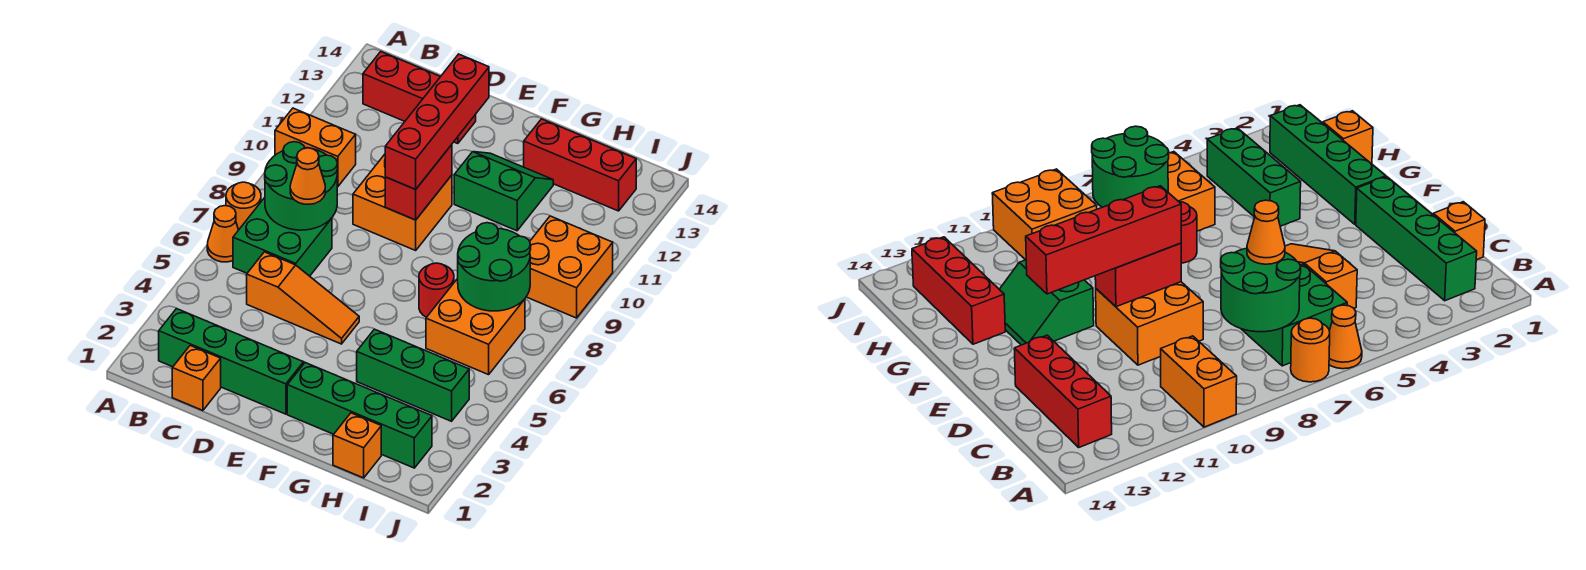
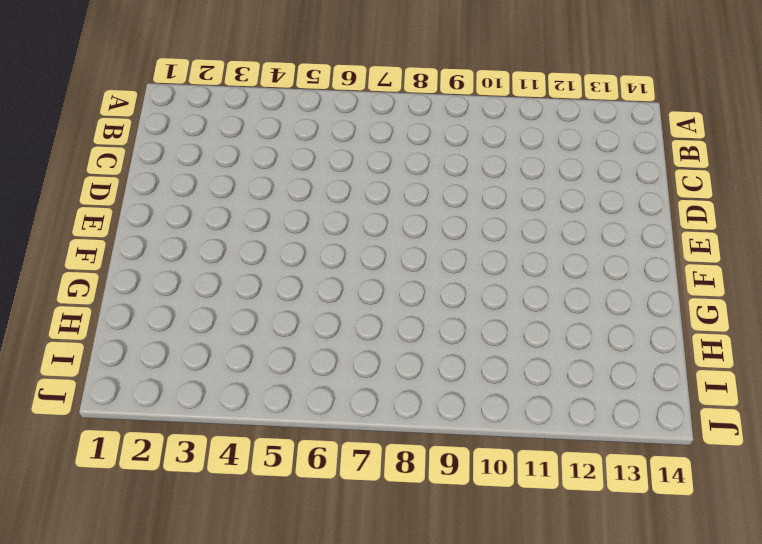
none -> orange 1x1 cone [207,206,238,262]
none -> orange 1x1 round brick [226,182,261,230]
none -> orange 1x2 brick [275,108,356,187]

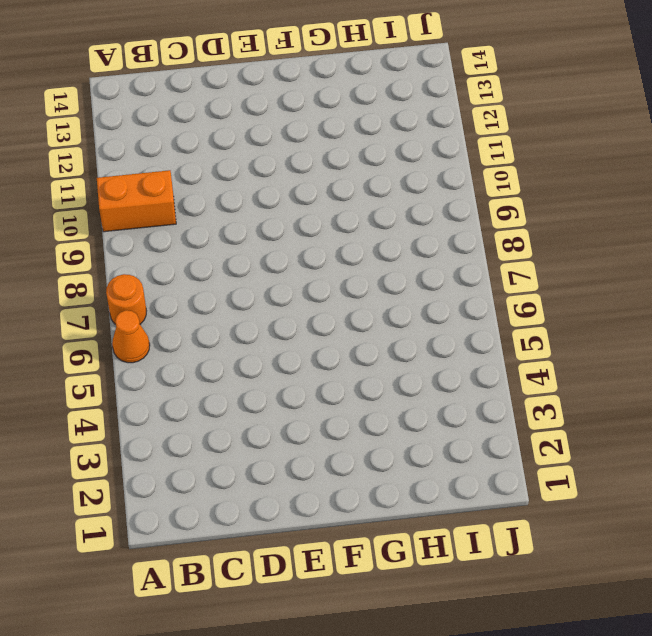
none -> green 1x4 brick [159,308,304,414]
none -> green 2x2 brick [233,198,332,276]
none -> red 1x3 brick [363,52,476,144]

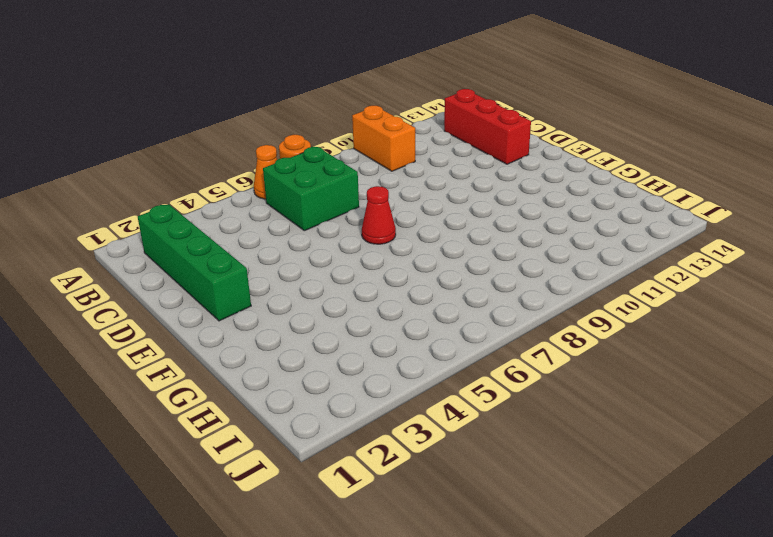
red 1x1 cone [362,186,396,244] -> none
none -> orange 1x1 brick [172,346,221,411]
none -> orange 1x3 slope [247,252,359,344]
none -> orange 2x2 brick [353,154,452,250]

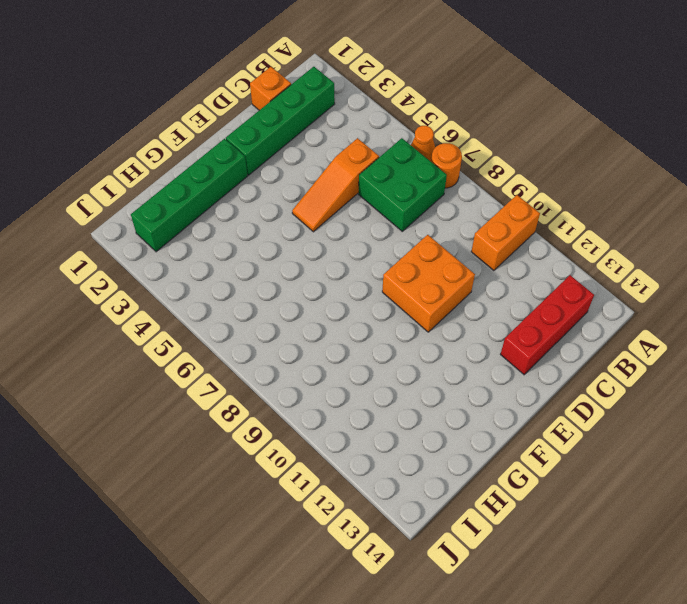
none -> green 2x2 slope [454,152,553,231]
none -> green 1x3 brick [357,329,469,421]
none -> red 1x1 round brick [419,263,454,317]

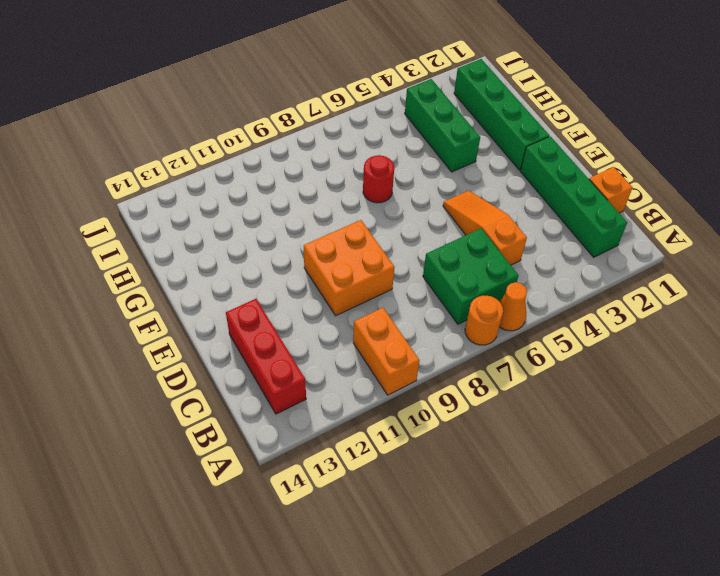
none -> green 2x2 slope [454,152,553,231]
none -> red 1x3 brick [524,119,636,211]
none -> orange 1x1 brick [333,413,381,478]

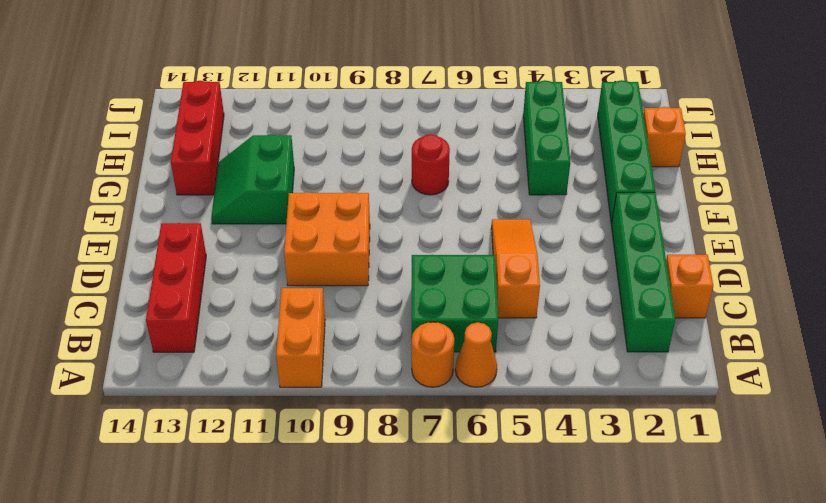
none -> orange 2x2 brick [426,279,525,375]
none -> orange 2x2 brick [526,216,613,318]
none -> green 2x2 round brick [265,142,338,230]

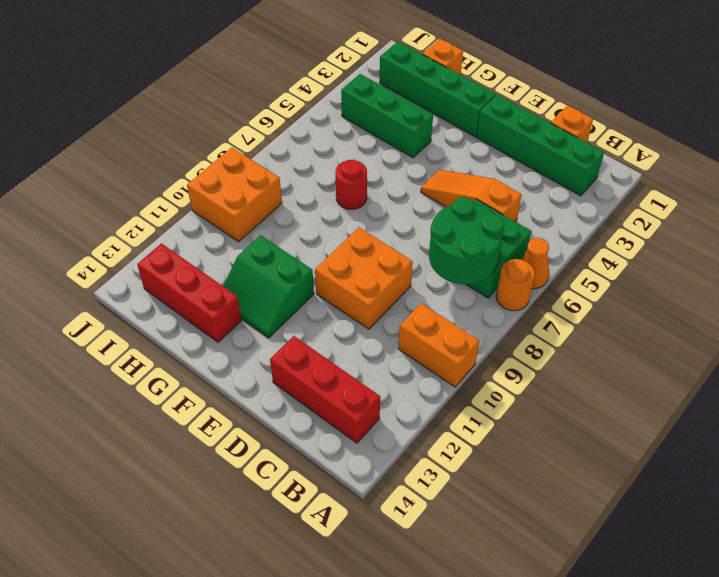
none -> orange 2x2 brick [426,279,525,375]
none -> red 1x2 brick [385,145,452,220]
none -> green 2x2 round brick [458,223,531,311]

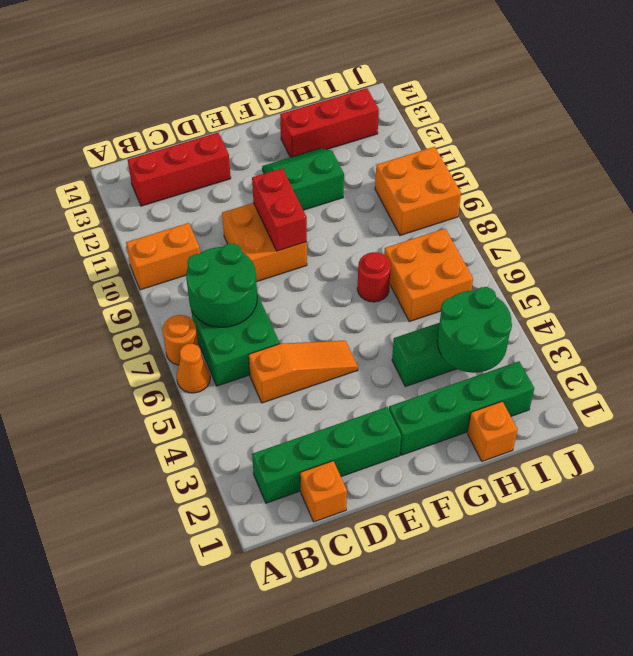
green 2x2 round brick [437,287,512,373] -> green 2x2 round brick moved to [458,223,531,311]
none -> orange 1x1 cone [290,148,325,204]
none -> red 1x4 brick [385,54,489,189]

